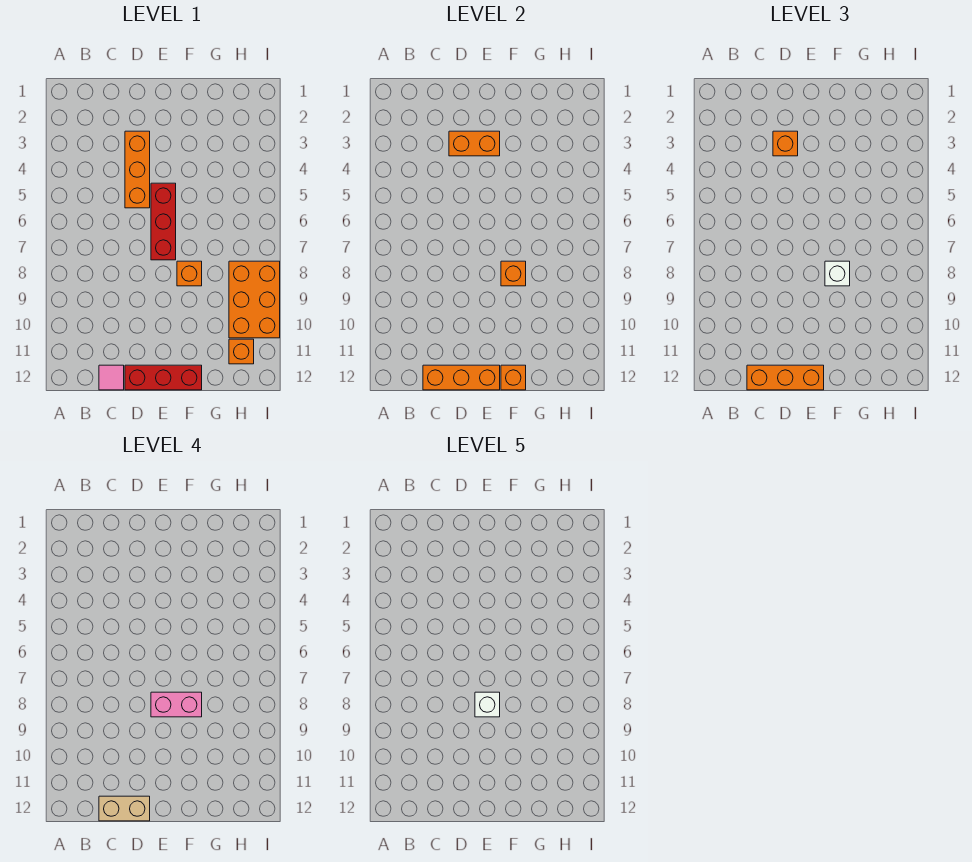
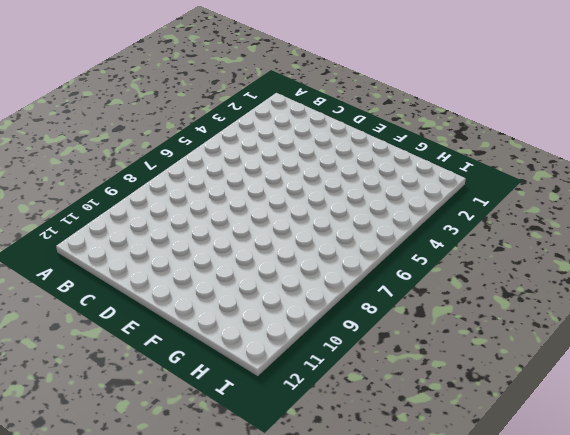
none -> pink 1x1 tile [99,365,124,390]
none -> orange 1x3 brick [125,131,150,208]
none -> red 1x3 brick [125,365,202,390]

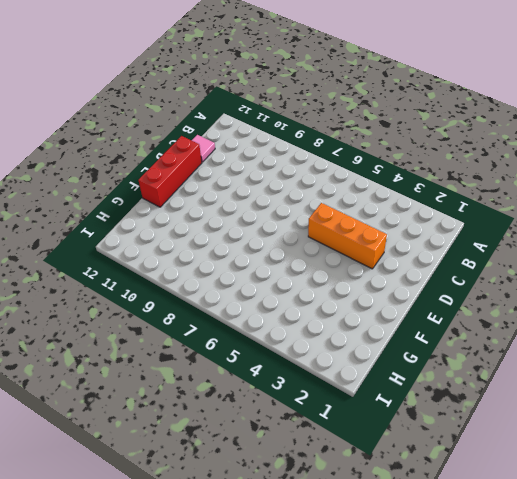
none -> red 1x3 brick [151,183,176,260]
none -> orange 1x1 brick [177,261,202,286]
none -> orange 2x3 brick [229,261,280,338]

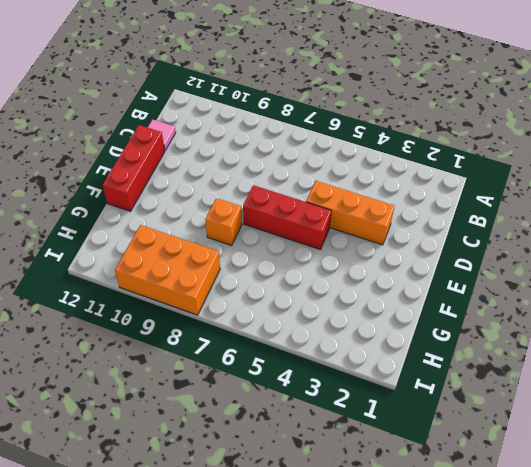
none -> orange 1x1 brick [229,339,254,364]
none -> orange 1x3 brick [423,365,500,390]
none -> orange 1x2 brick [449,131,500,156]

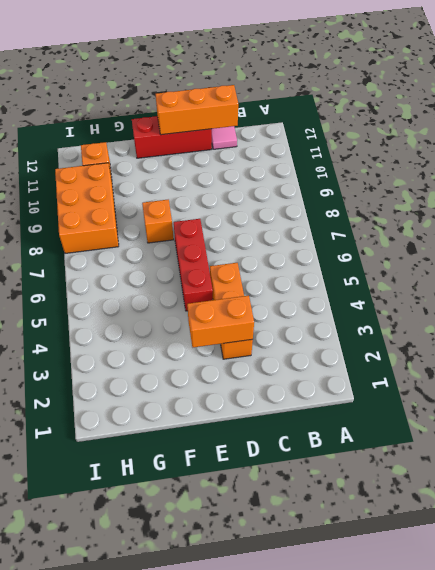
none -> orange 1x1 brick [501,261,526,286]
none -> orange 1x1 brick [501,365,526,390]
none -> orange 1x3 brick [747,365,824,390]

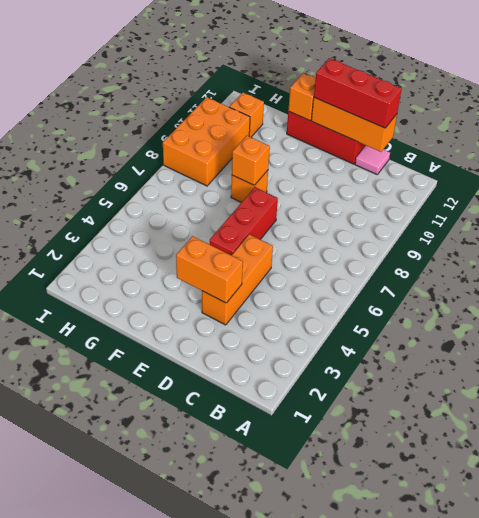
red 1x3 brick [314,58,402,128] -> orange 1x3 brick [747,365,824,390]
none -> orange 1x1 brick [773,131,798,156]
none -> white 1x1 brick [825,261,850,286]
none -> tan 1x2 brick [99,796,150,821]

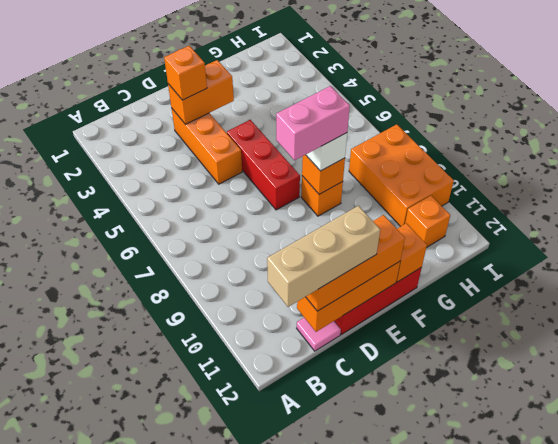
tan 1x3 brick [267,206,380,307] -> tan 1x2 brick [99,796,150,821]
none -> white 1x1 brick [475,692,500,717]

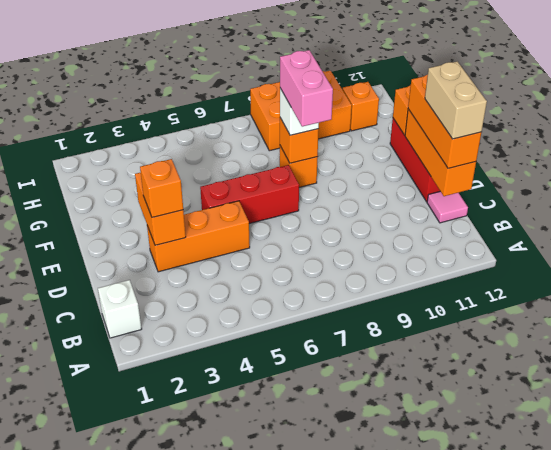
white 1x1 brick [98,280,142,338] -> white 1x1 brick moved to [475,692,500,717]

